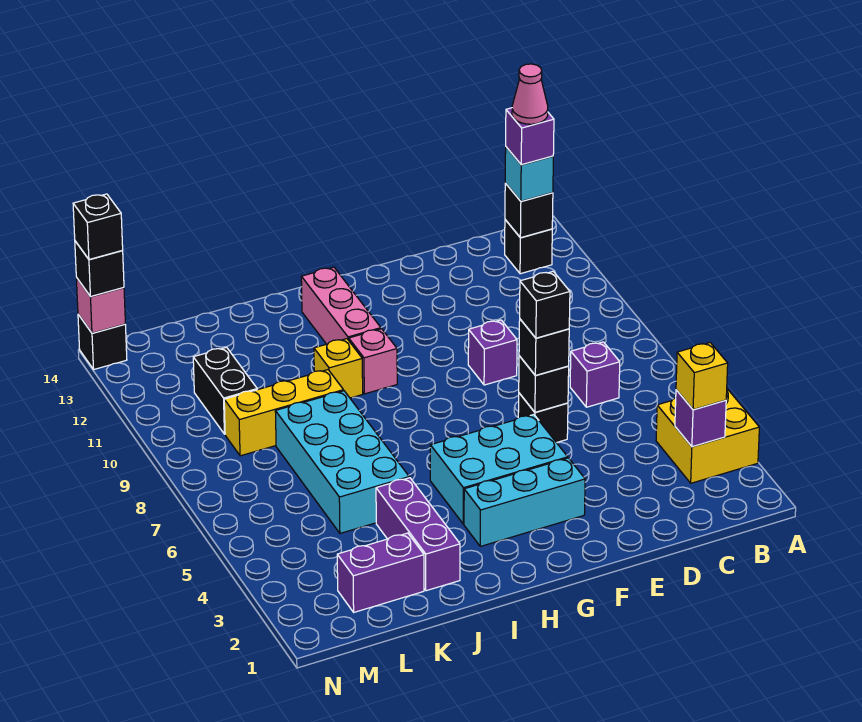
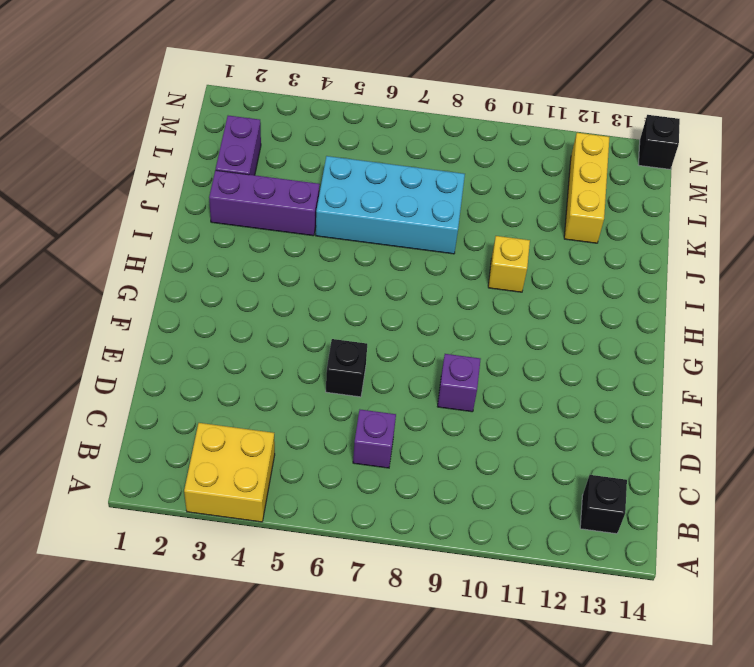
yellow 1x3 brick [564,133,610,243] -> yellow 1x3 brick moved to [224,370,344,456]
none -> cyan 1x3 brick [464,458,585,546]
none -> cyan 2x3 brick [430,415,568,524]
none -> pink 1x1 brick [349,329,397,394]

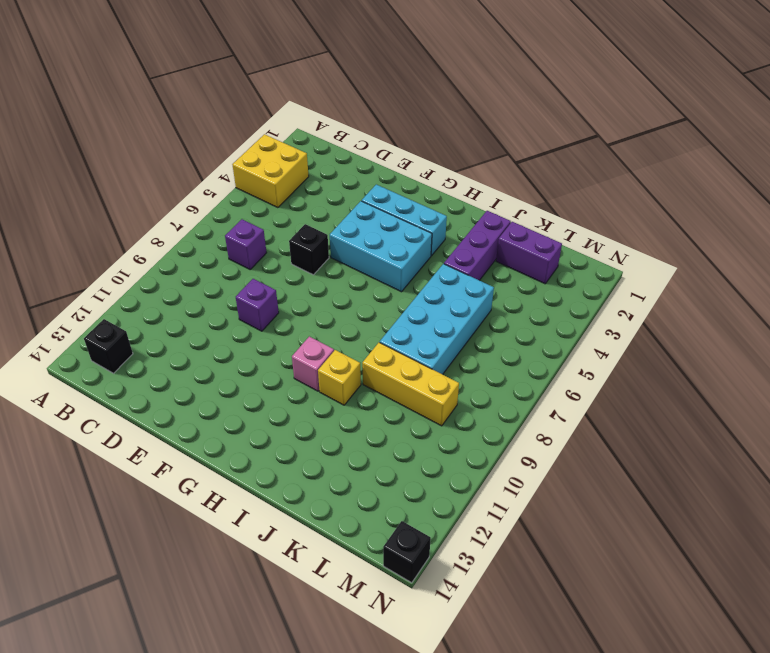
none -> pink 1x3 brick [301,267,381,344]
none -> black 1x2 brick [193,347,257,434]
none -> purple 1x1 brick [675,390,726,447]

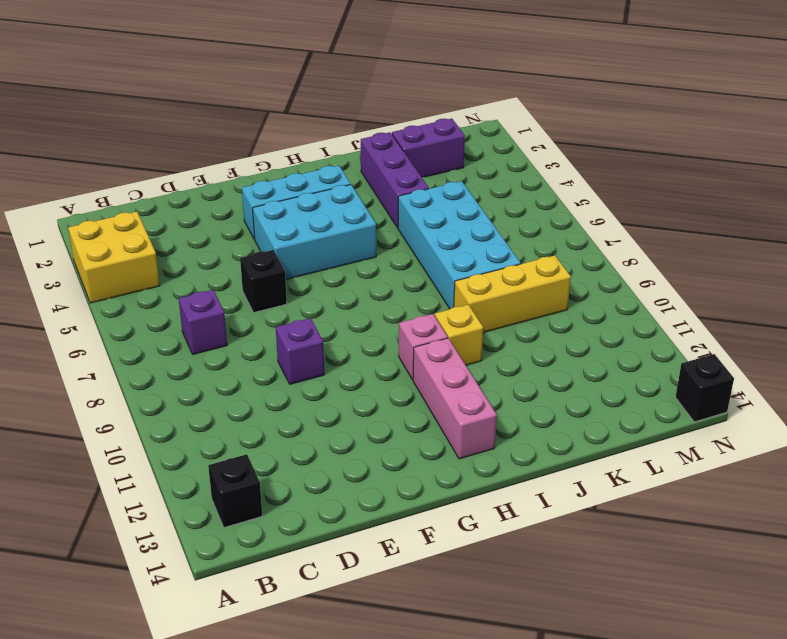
none -> black 1x2 brick [193,347,257,434]
none -> purple 1x1 brick [675,390,726,447]
none -> black 1x1 brick [505,183,553,238]

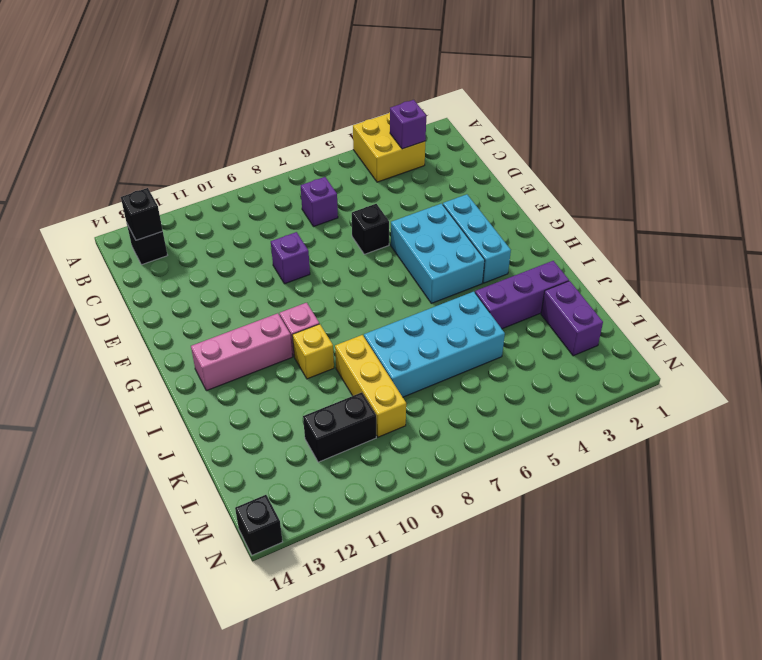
none -> black 1x1 brick [519,356,569,412]
none -> pink 1x1 brick [76,278,125,333]
none -> yellow 1x1 brick [676,343,728,410]

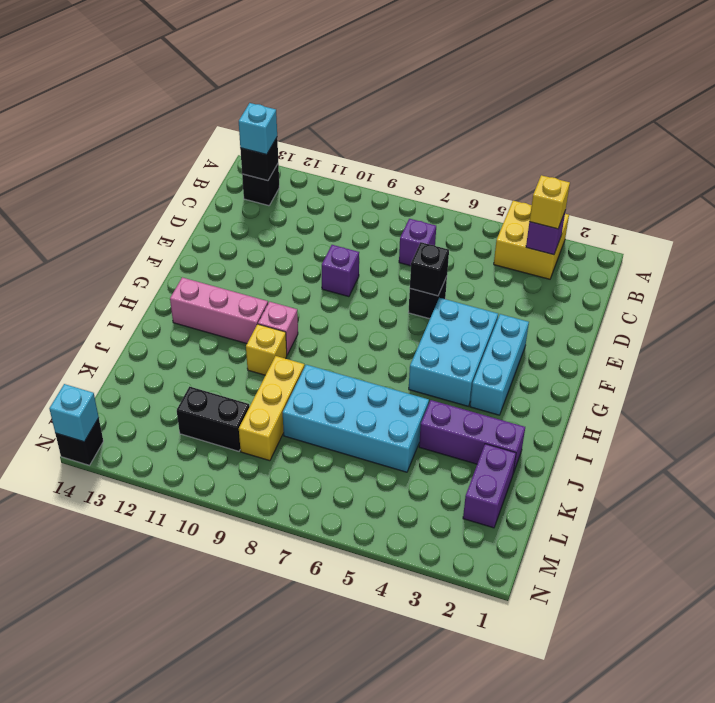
cyan 1x1 brick [49,384,99,442] -> pink 1x1 brick [76,278,125,333]
none -> black 1x1 brick [519,319,569,375]
none -> black 1x1 brick [75,241,124,297]
none -> purple 1x1 brick [506,108,554,165]

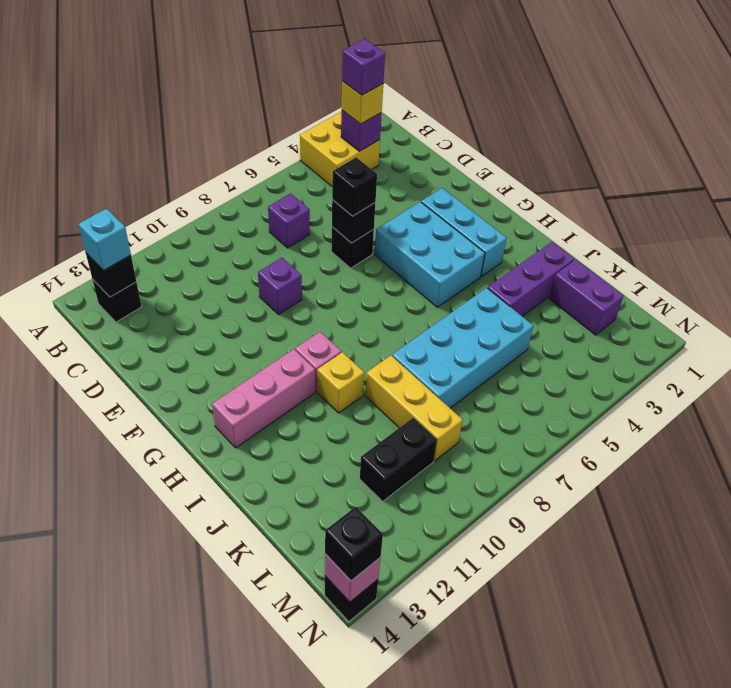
purple 1x1 brick [342,39,385,95] -> purple 1x1 brick moved to [506,108,554,165]
none -> black 1x1 brick [520,272,570,338]
none -> black 1x1 brick [73,194,123,259]
none -> pink 1x1 cone [512,64,548,124]

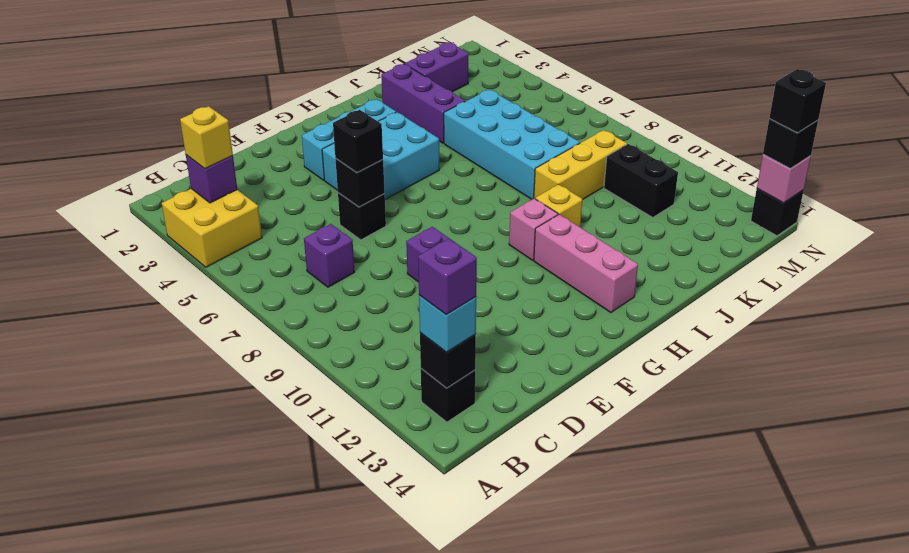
none -> black 1x1 brick [520,272,570,338]
none -> pink 1x1 cone [512,64,548,124]

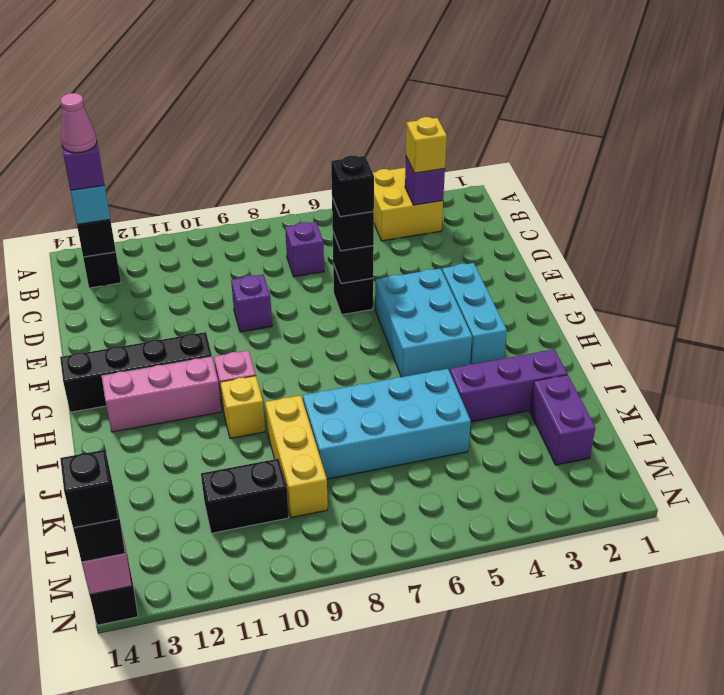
black 1x4 brick [60,332,212,412] -> none

